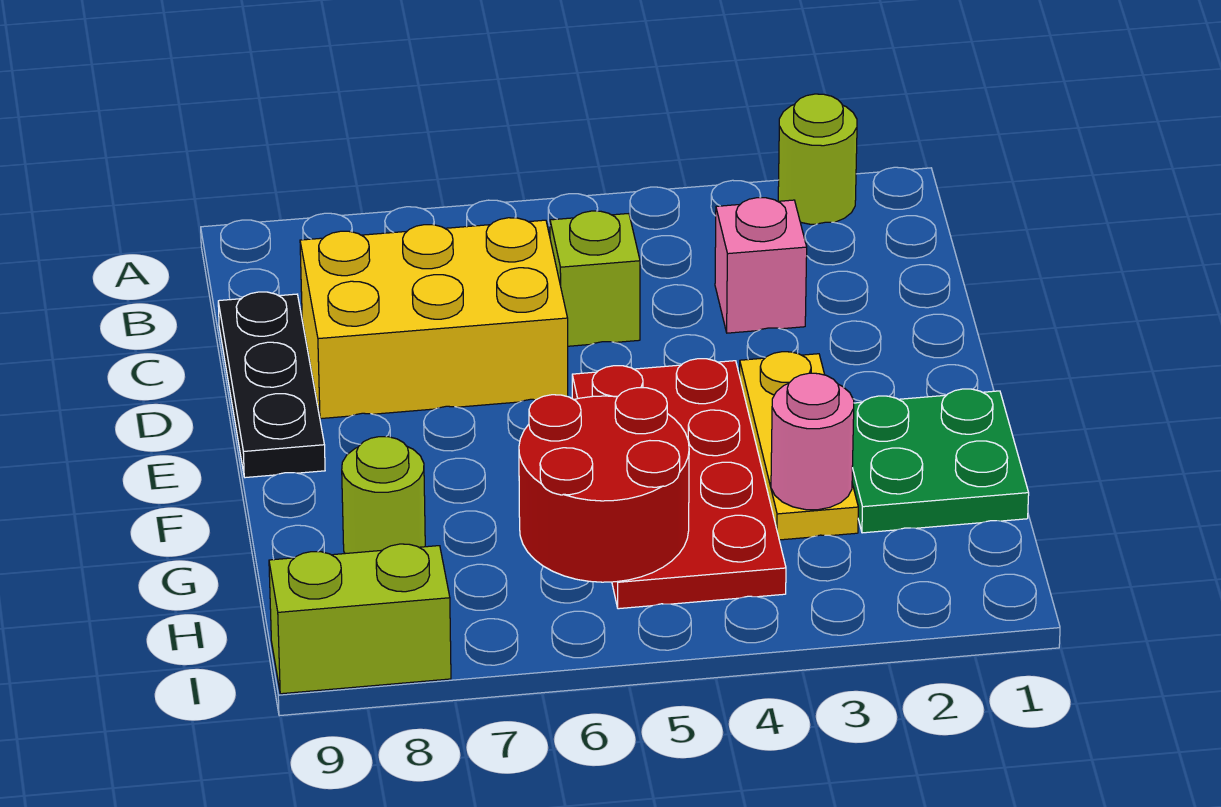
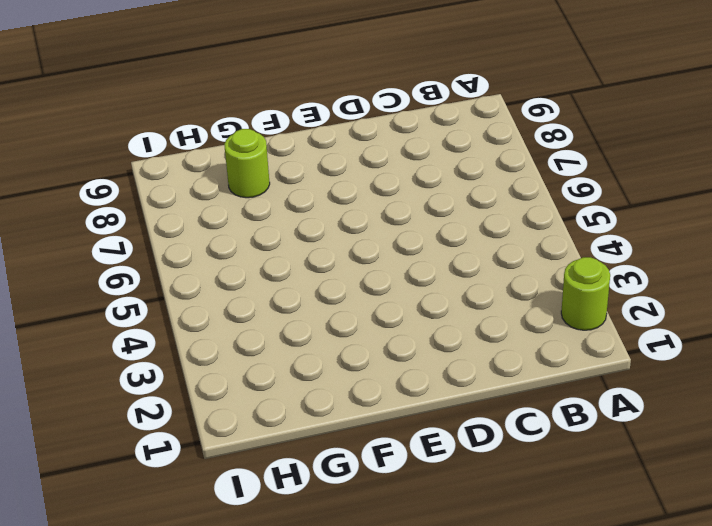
none -> pink 1x1 brick [715,198,807,333]
none -> lime 1x1 brick [550,211,640,346]
none -> yellow 2x3 brick [300,218,568,419]

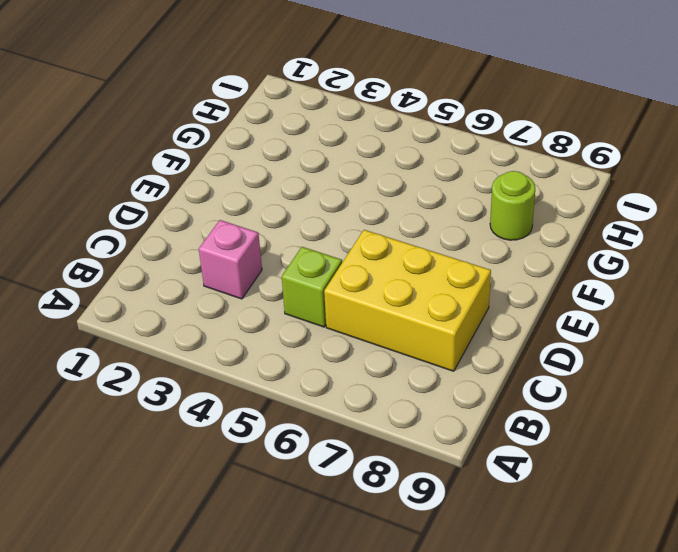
none -> lime 1x1 round brick [778,94,857,225]
none -> black 1x3 plate [218,292,325,478]
none -> yellow 1x3 plate [740,352,858,540]

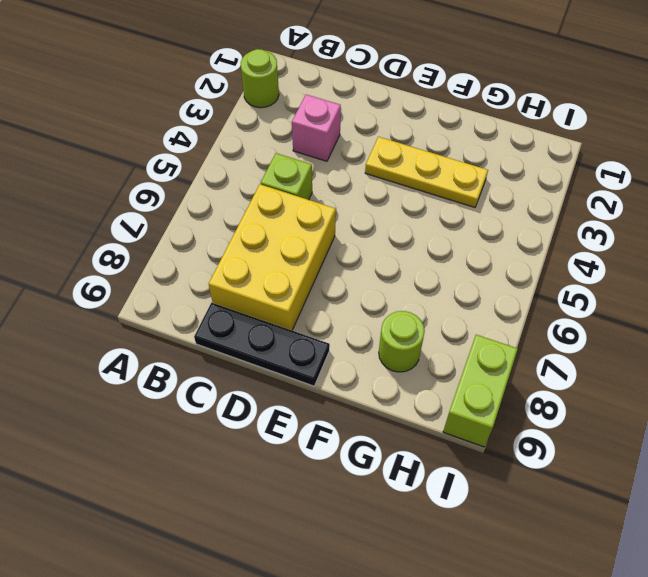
none -> red 2x4 plate [572,359,786,609]
none -> green 2x2 plate [852,389,1029,533]
none -> pink 1x1 round brick [771,373,854,510]

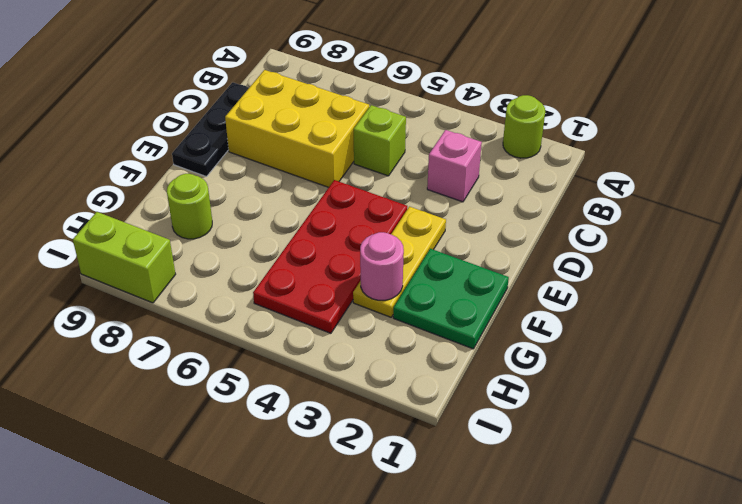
none -> red 2x2 round brick [519,388,689,582]

